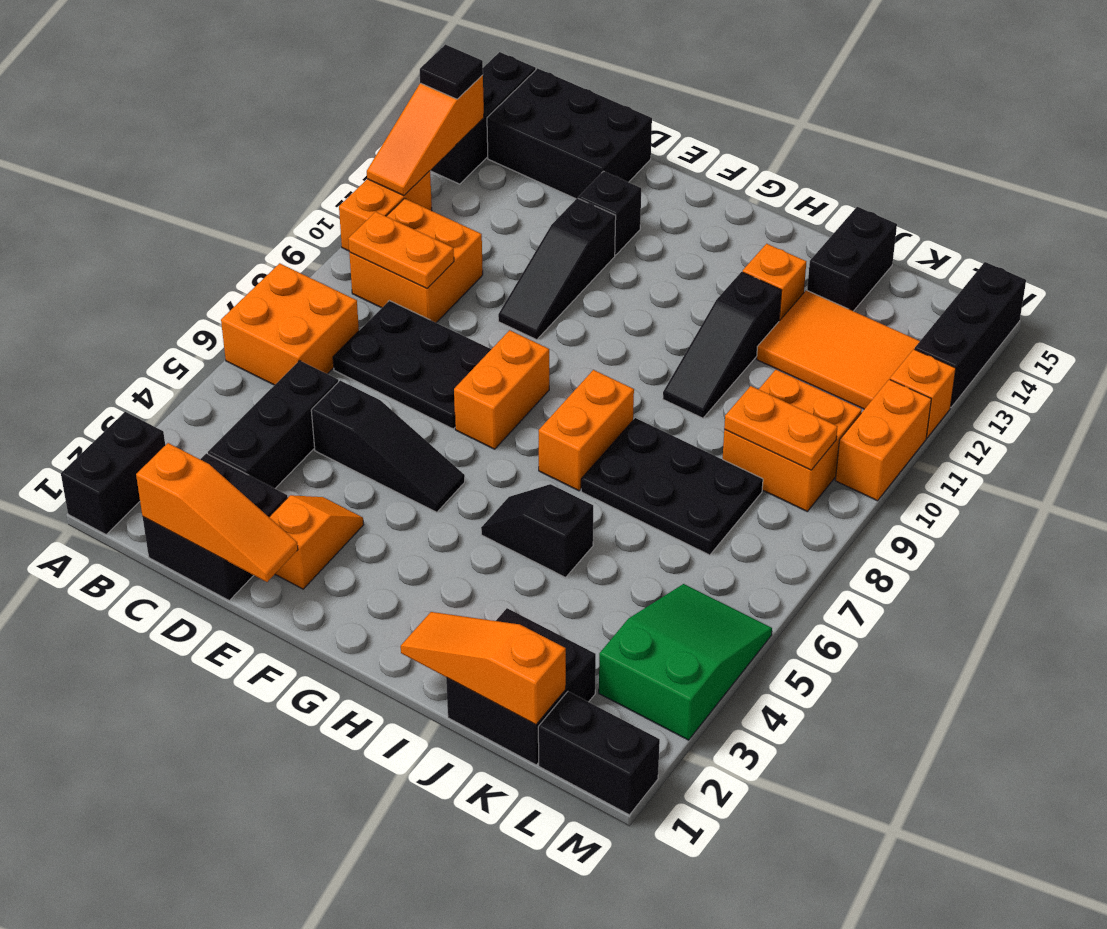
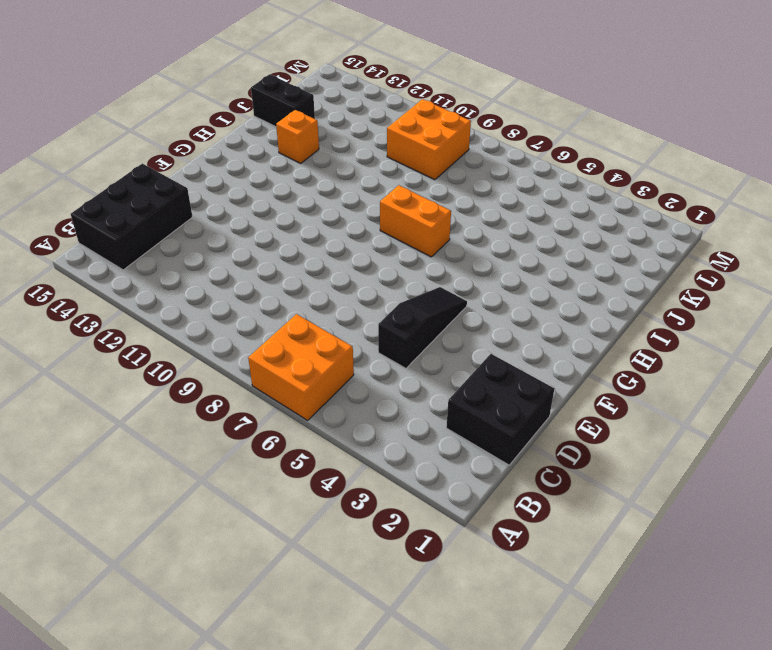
none -> black 1x2 brick [61,412,165,535]
none -> orange 1x2 brick [339,171,432,251]
none -> black 1x3 brick [430,52,536,184]
none -> orange 2x2 brick [349,198,483,323]

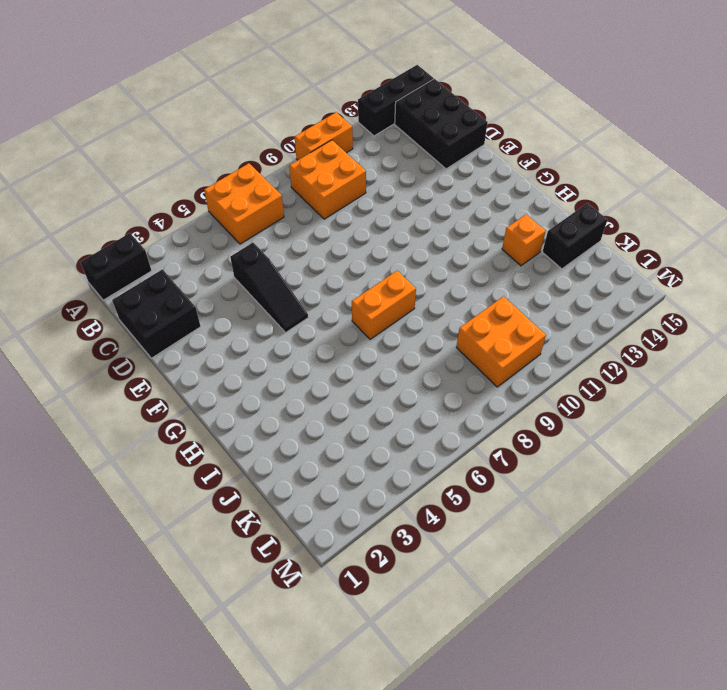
none -> black 1x3 brick [208,360,338,488]
none -> black 2x3 plate [333,301,491,429]
none -> orange 1x2 slope [269,495,364,589]
none -> black 1x3 slope [498,198,616,340]

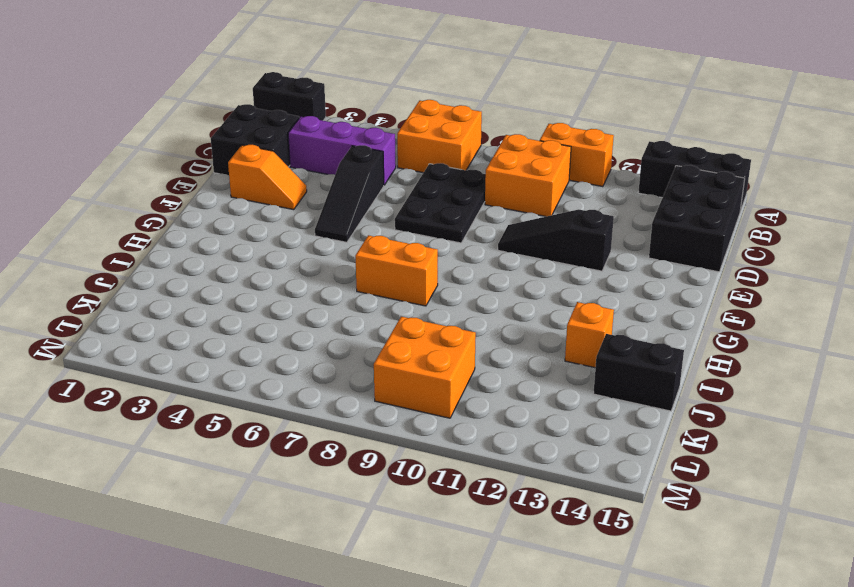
purple 1x3 brick [288,116,396,185] -> black 1x3 brick [208,360,338,488]
none -> black 1x1 brick [578,171,641,255]
none -> orange 1x2 brick [454,330,549,449]
none -> black 1x2 slope [481,484,593,577]
none -> black 2x3 plate [581,418,763,555]

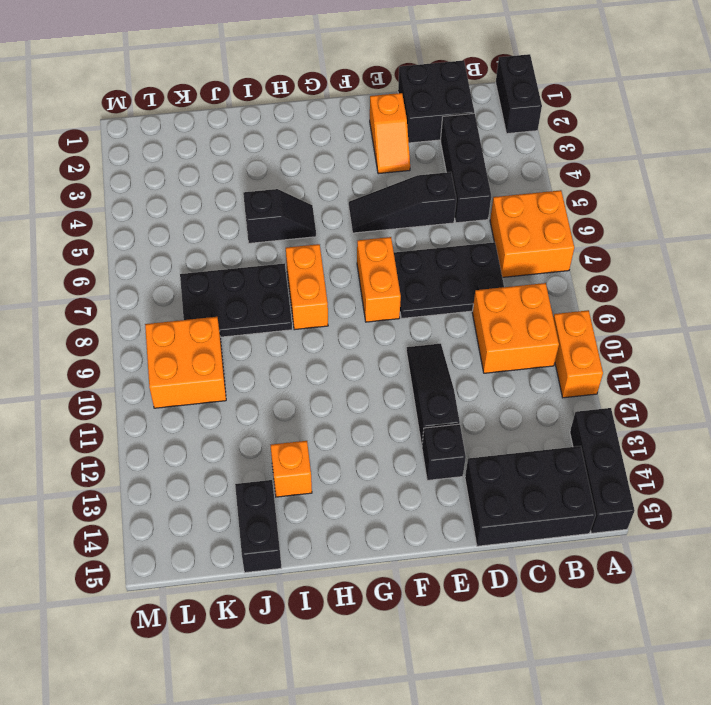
none -> black 1x3 slope [663,272,782,418]
none -> black 2x2 brick [446,608,596,765]
none -> orange 2x3 tile [757,290,920,409]
none -> black 1x2 brick [538,692,660,815]

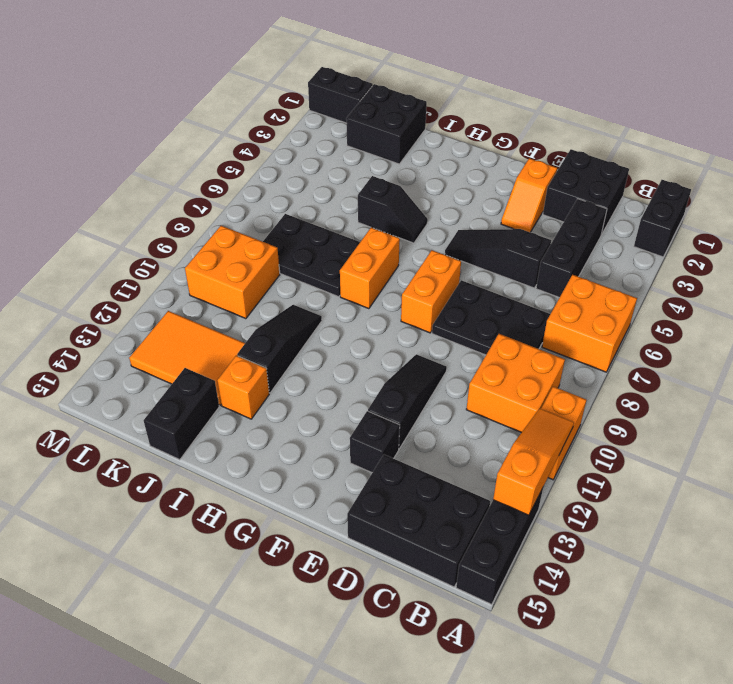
none -> green 2x3 slope [599,584,772,740]
none -> orange 1x2 brick [835,379,931,501]
none -> orange 1x1 brick [890,349,956,438]
none -> black 1x3 brick [915,262,1026,407]

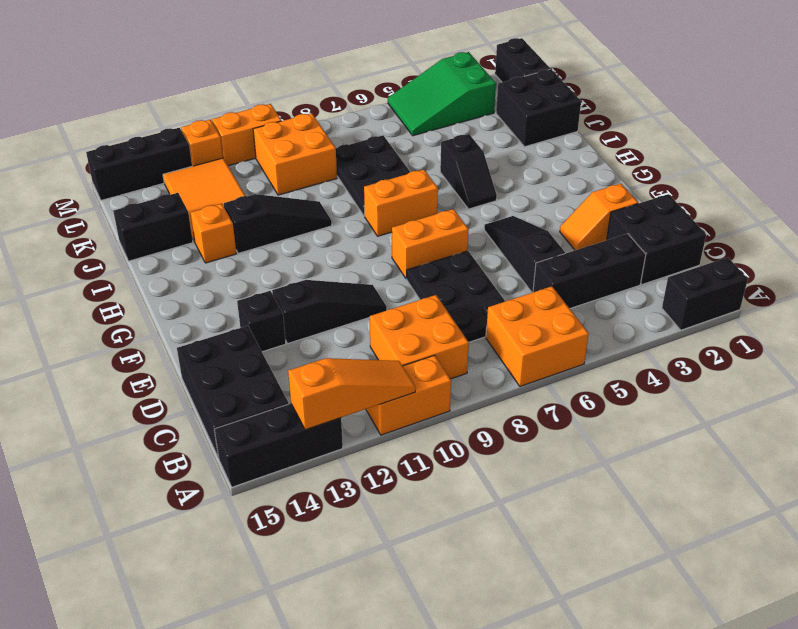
none -> orange 1x2 plate [348,212,454,289]
none -> orange 1x3 slope [136,443,298,582]
none -> orange 1x3 slope [401,612,566,724]
none -> orange 1x2 plate [724,386,837,470]

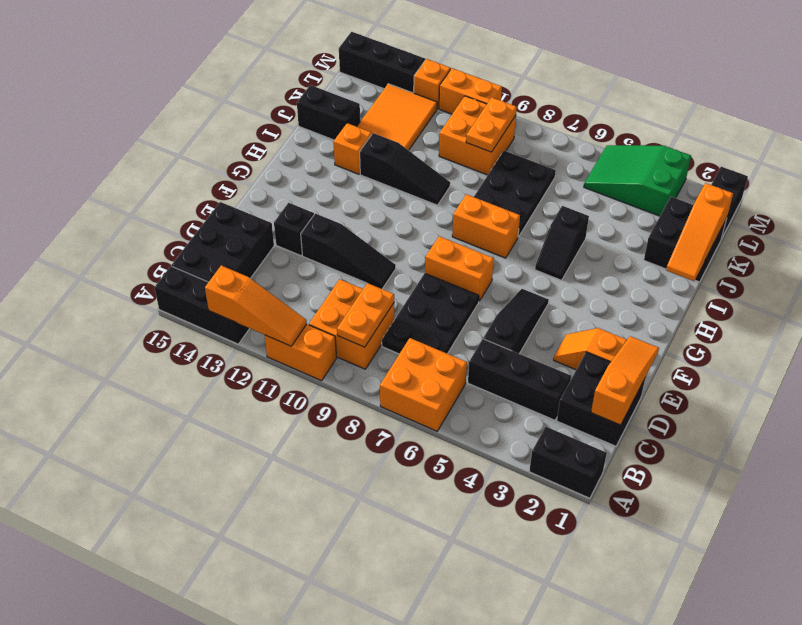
none -> black 1x1 tile [420,45,483,99]

